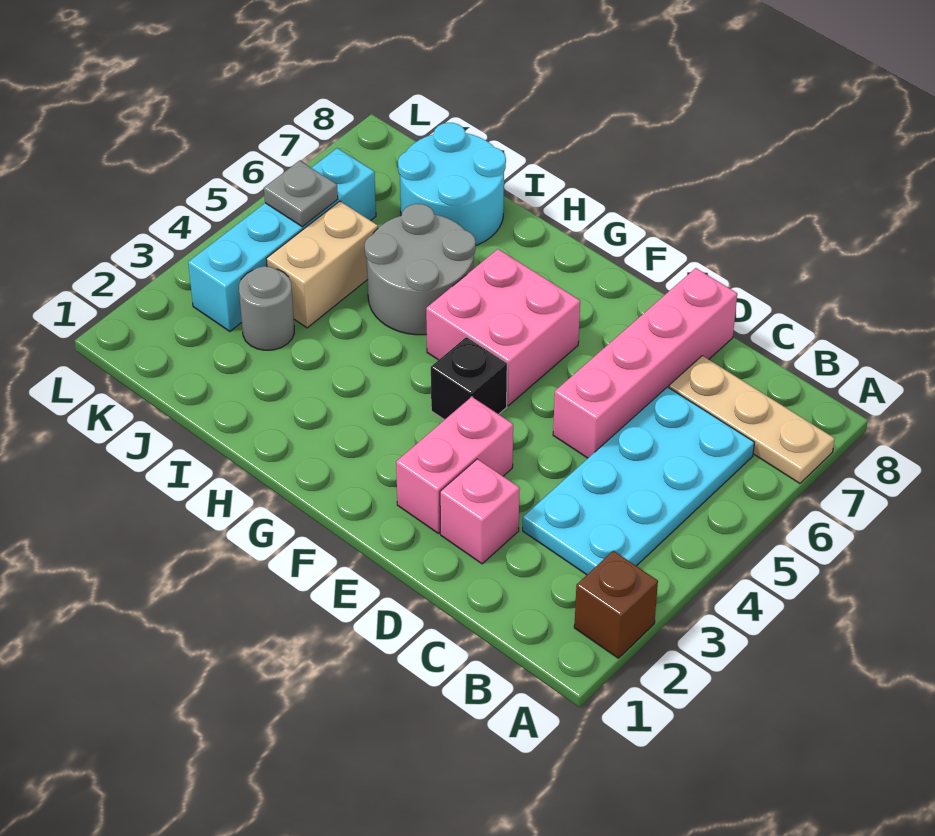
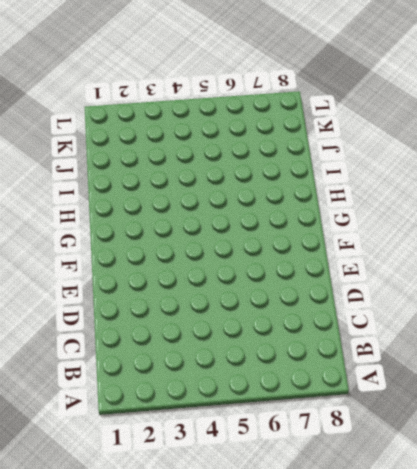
none -> brown 1x1 brick [574,551,658,658]
none -> tan 1x3 plate [669,356,835,483]
none -> cyan 2x4 plate [523,387,754,575]

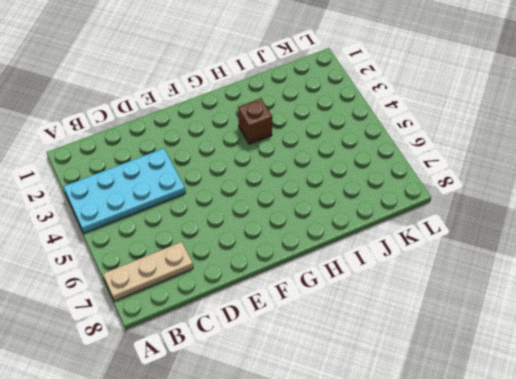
cyan 2x4 plate [64,148,185,233] -> cyan 2x4 plate turned to [523,387,754,575]
brown 1x1 brick [238,98,272,144] -> brown 1x1 brick moved to [574,551,658,658]
none -> pink 1x1 brick [440,459,520,564]
none -> pink 1x4 brick [553,268,737,458]
none -> pink 1x2 brick [396,397,513,533]

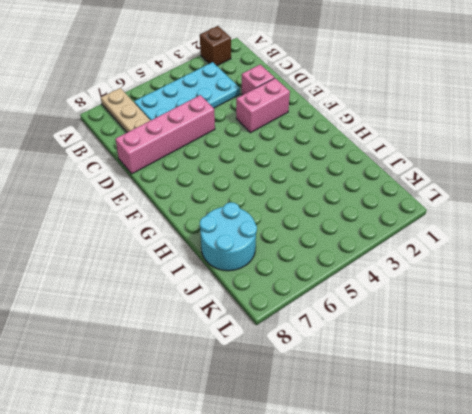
none -> black 1x1 brick [431,337,507,420]
none -> pink 2x2 brick [426,249,580,406]
none -> grey 2x2 round brick [365,204,476,335]

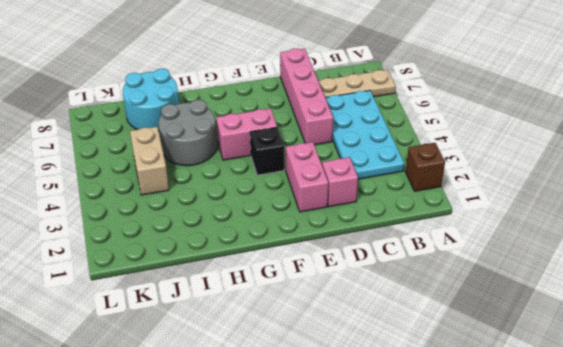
pink 1x2 brick [216,108,277,160] -> pink 2x2 brick [426,249,580,406]
none -> grey 1x1 round brick [239,266,294,350]
none -> cyan 1x4 brick [188,148,376,331]
none -> grey 1x1 plate [264,161,338,227]

